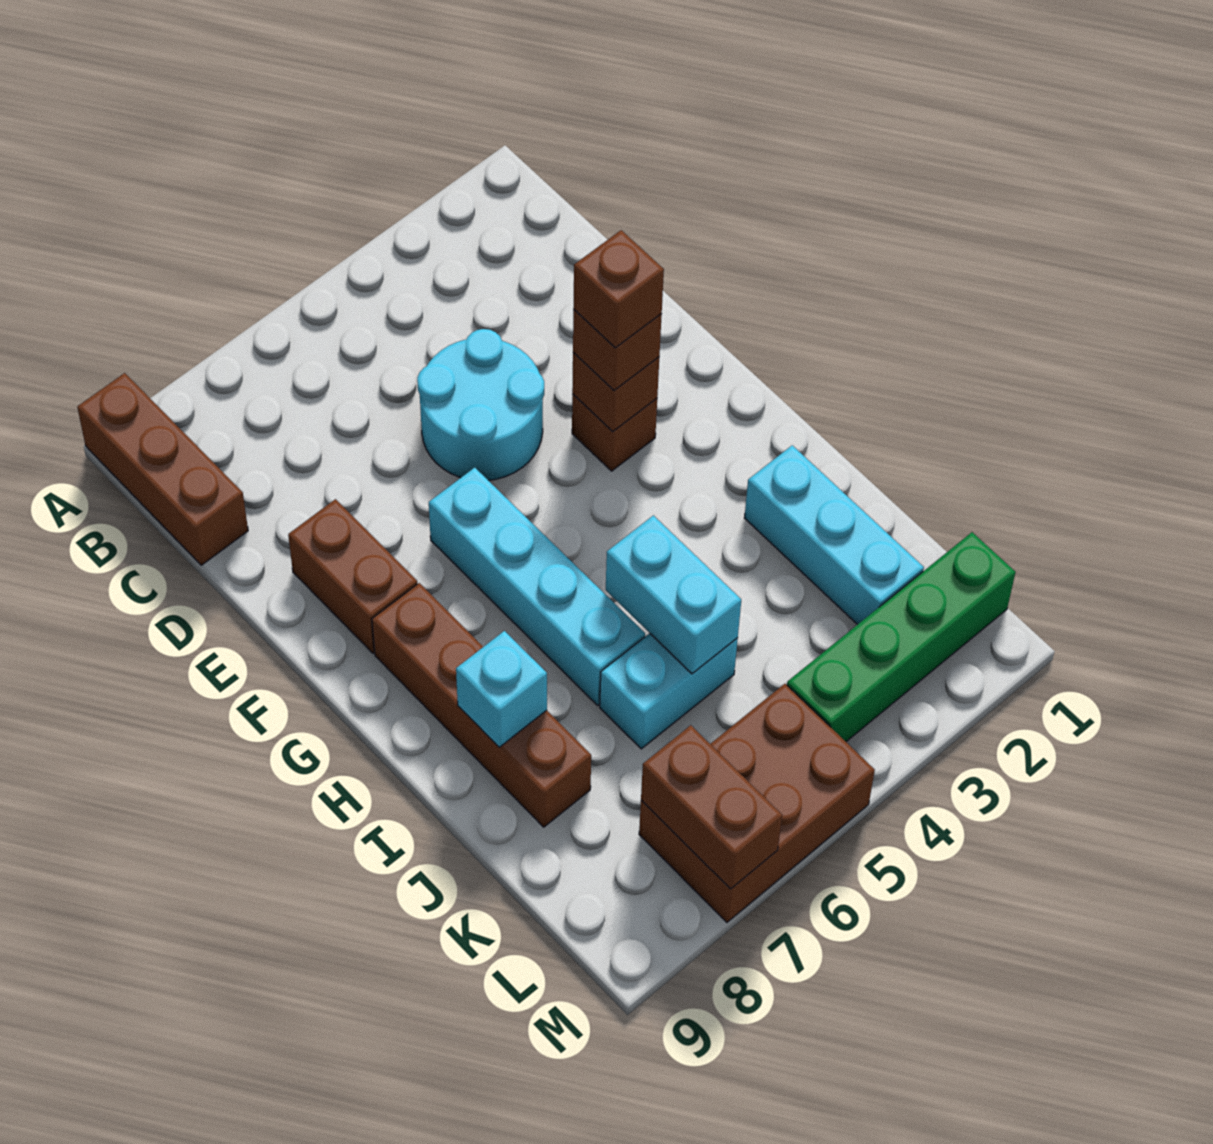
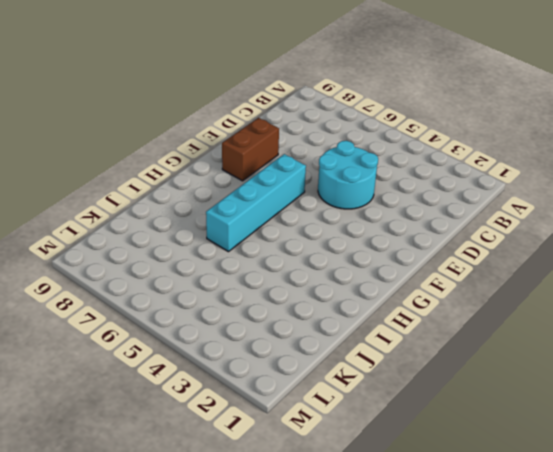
none -> brown 1x3 brick [77,373,248,565]
none -> brown 1x1 brick [572,394,657,471]
none -> brown 1x4 brick [372,583,591,827]

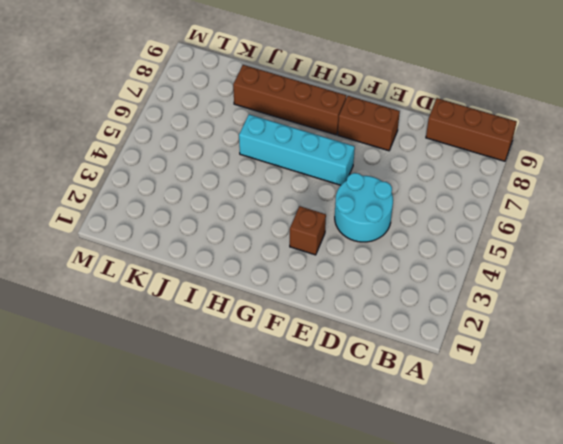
none -> cyan 1x3 brick [744,445,924,625]
none -> cyan 1x2 brick [600,633,738,749]
none -> green 1x4 brick [787,532,1016,742]

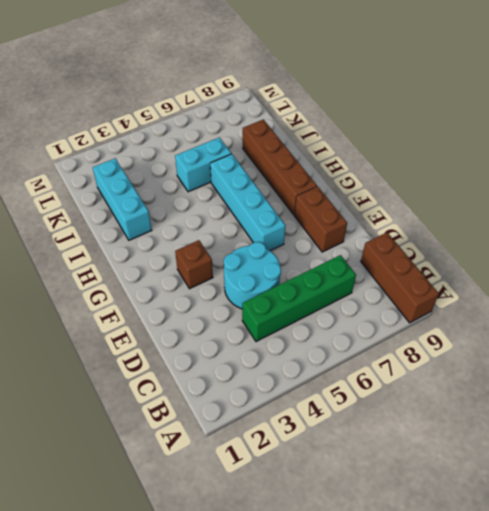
green 1x4 brick [242,255,356,342] -> green 1x4 brick moved to [787,532,1016,742]
none -> brown 2x3 brick [639,684,875,922]
none -> brown 1x1 brick [572,353,659,432]
none -> cyan 1x2 brick [606,515,741,674]

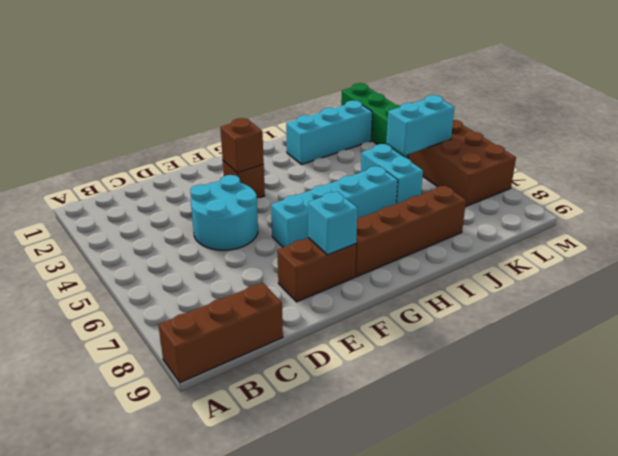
cyan 1x1 brick [308,192,358,255] -> cyan 1x1 brick moved to [456,631,547,747]
cyan 1x2 brick [386,95,455,156] -> cyan 1x2 brick moved to [606,515,741,674]
none -> brown 1x2 brick [641,725,782,889]
none -> brown 1x1 brick [573,310,662,390]
none -> brown 1x1 brick [573,230,664,348]

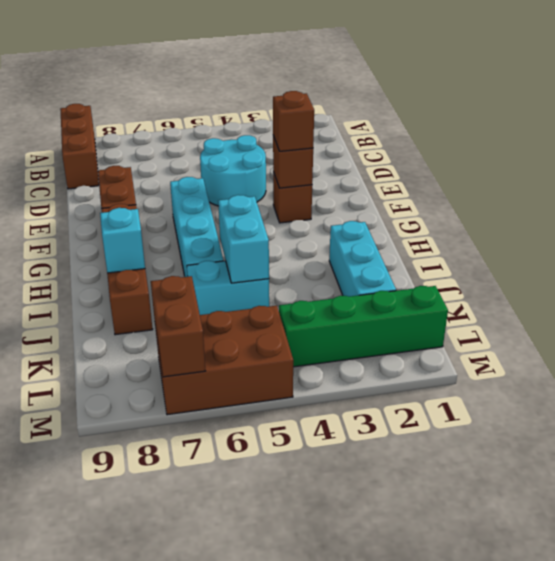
none -> brown 1x1 brick [573,230,664,348]

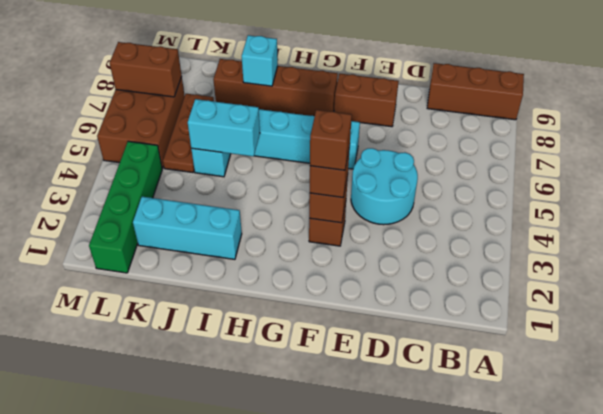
brown 1x3 plate [163,94,214,173] -> none

